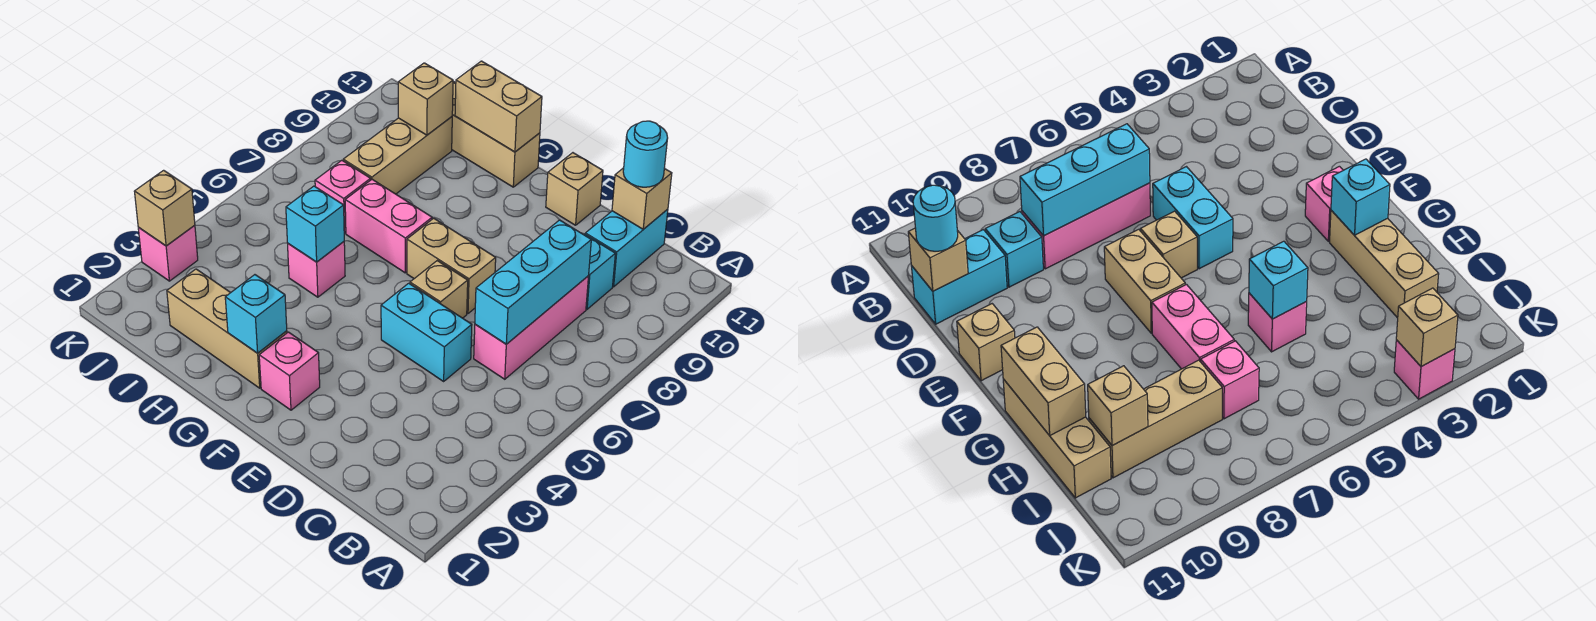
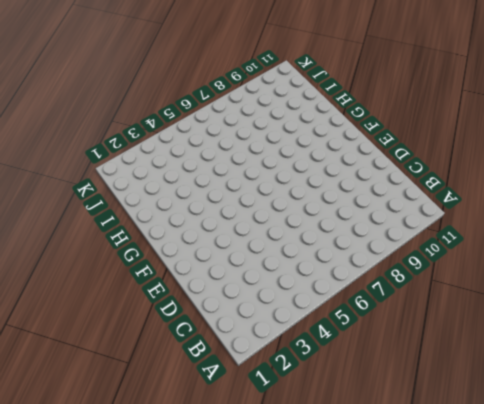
none -> pink 1x3 brick [474,276,589,379]
none -> cyan 1x1 brick [584,234,615,309]
none -> cyan 1x2 brick [585,209,668,287]

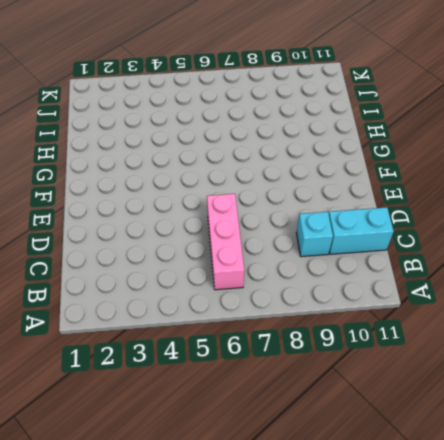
pink 1x3 brick [207,194,244,290] -> pink 1x3 brick turned to [474,276,589,379]
none -> cyan 1x2 brick [381,283,472,381]
none -> tan 1x1 brick [410,261,468,318]
none -> tan 1x2 brick [407,218,496,313]

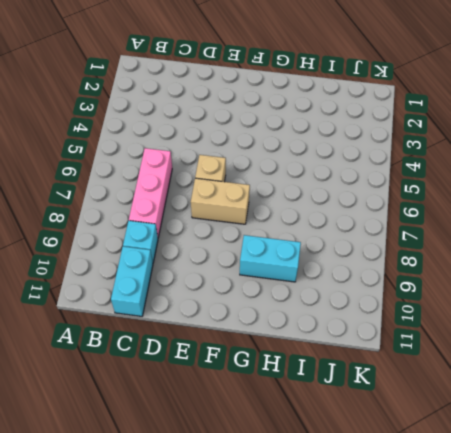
cyan 1x2 brick [240,235,301,282] -> cyan 1x2 brick moved to [381,283,472,381]
none -> tan 1x1 brick [546,153,603,225]
none -> pink 1x1 brick [259,332,320,410]
none -> tan 1x3 brick [167,269,287,388]

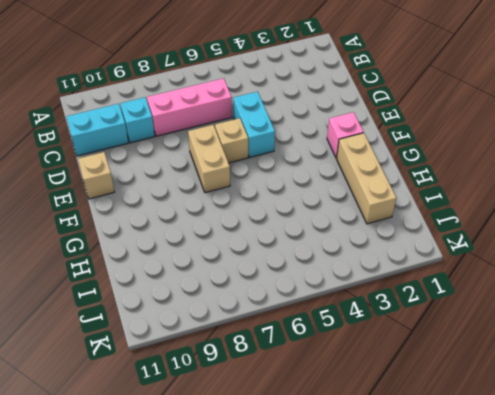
none -> pink 1x2 brick [345,179,432,273]
none -> tan 1x3 brick [452,81,540,187]
none -> pink 1x1 brick [288,242,345,297]

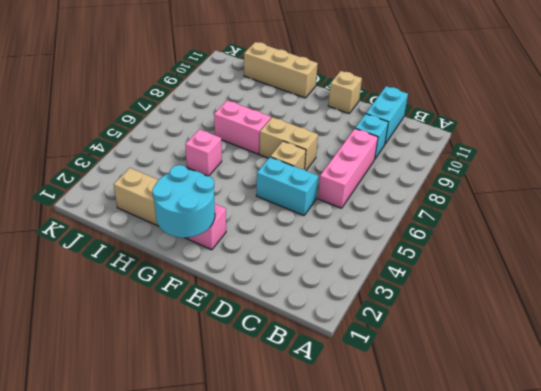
cyan 2x2 round brick [152,165,215,238] -> cyan 1x1 brick [225,275,287,353]
none -> pink 1x1 brick [315,160,371,233]
none -> tan 1x3 brick [343,117,452,194]
none -> pink 1x1 brick [138,225,198,281]

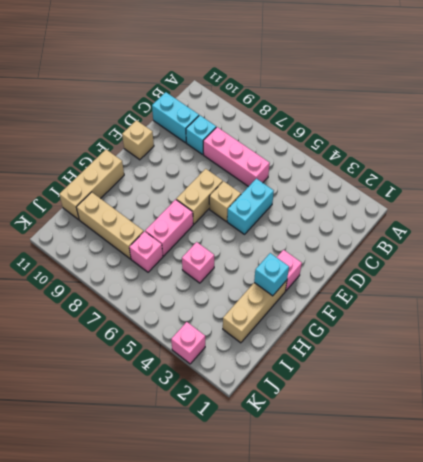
none -> cyan 1x3 brick [475,220,591,344]
none -> tan 1x1 brick [612,168,672,229]
none -> tan 1x2 brick [455,61,542,152]

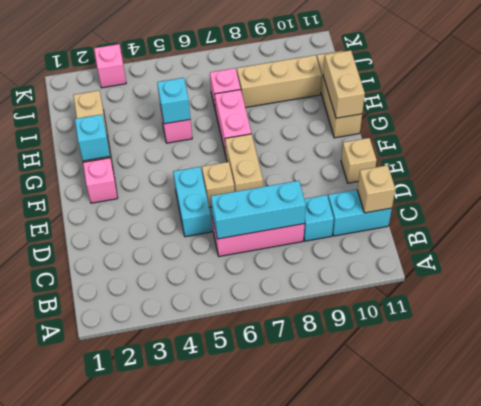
none -> tan 1x1 brick [398,63,453,135]
none -> tan 1x1 brick [134,170,195,246]
none -> cyan 1x1 round brick [623,121,668,187]

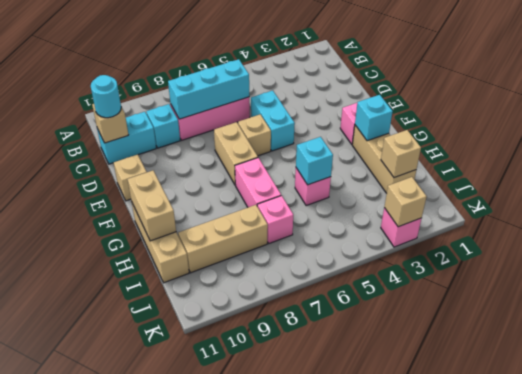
tan 1x1 brick [381,130,421,178] -> tan 1x1 brick moved to [398,63,453,135]

